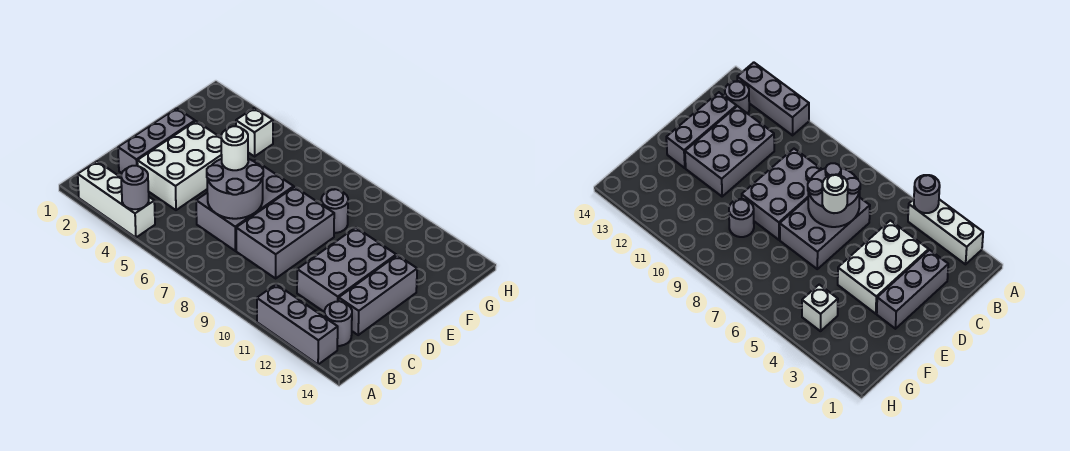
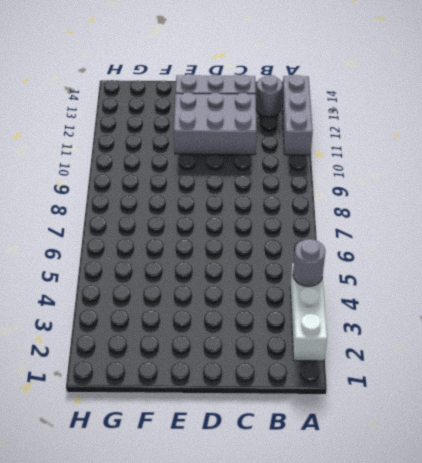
none -> grey 1x3 brick [118,108,195,173]
none -> white 2x3 brick [137,121,222,210]
none -> grey 2x3 brick [196,160,294,251]

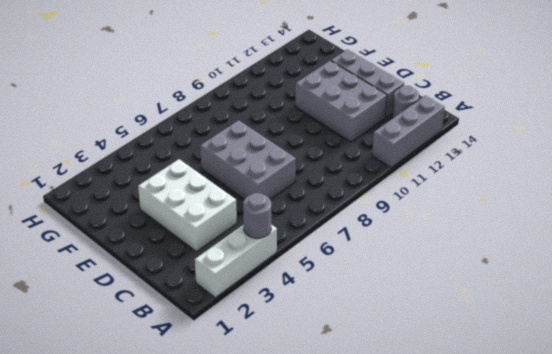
none -> grey 1x3 brick [118,108,195,173]
none -> grey 2x3 brick [236,187,334,278]
none -> grey 1x1 round brick [321,189,348,233]

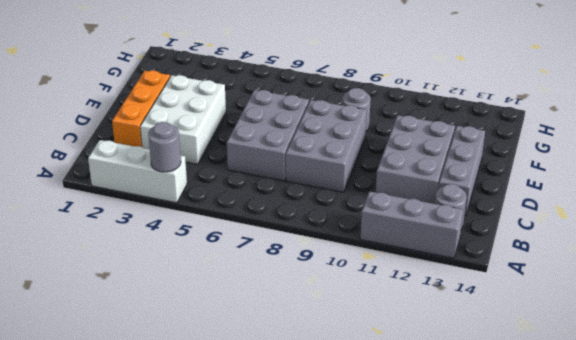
orange 1x3 brick [112,70,170,147] -> grey 1x3 brick [118,108,195,173]
none -> white 1x1 brick [236,108,273,156]
none -> grey 2x2 round brick [207,159,263,219]
none -> white 1x1 round brick [221,126,248,170]

